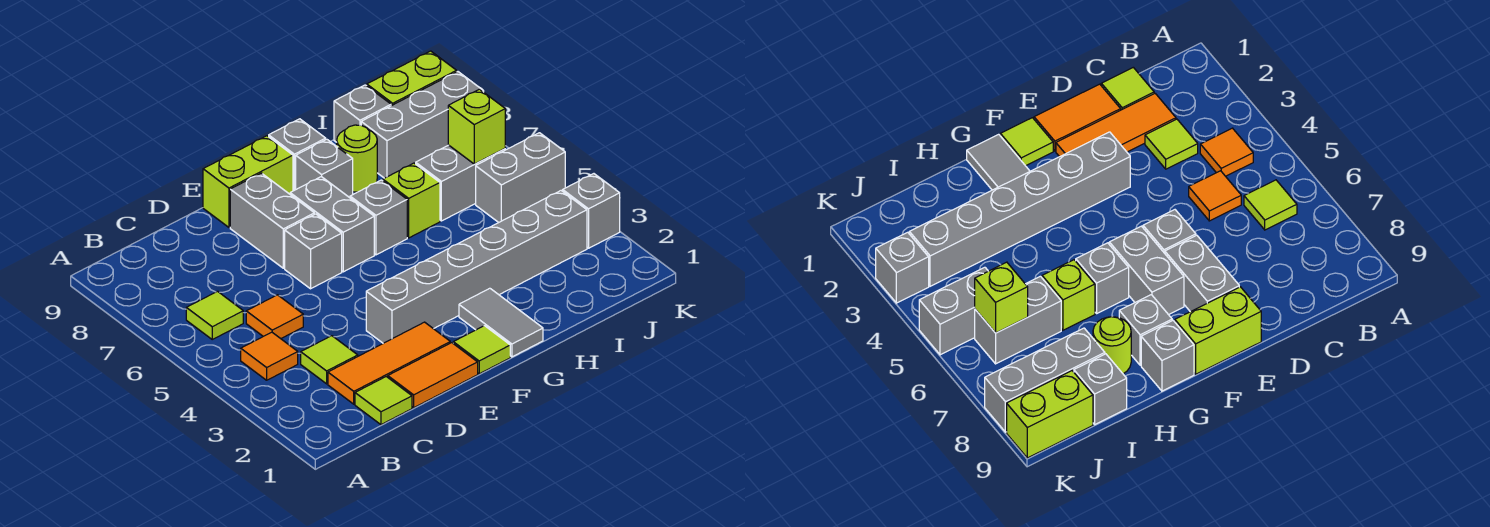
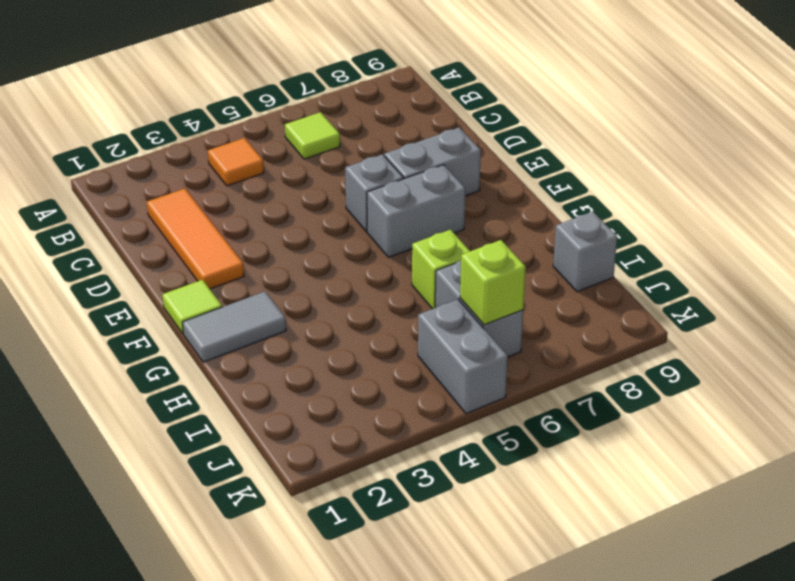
none -> lime 1x1 tile [355,377,412,425]
none -> lime 1x1 tile [301,336,358,384]
none -> orange 1x1 tile [246,295,303,339]

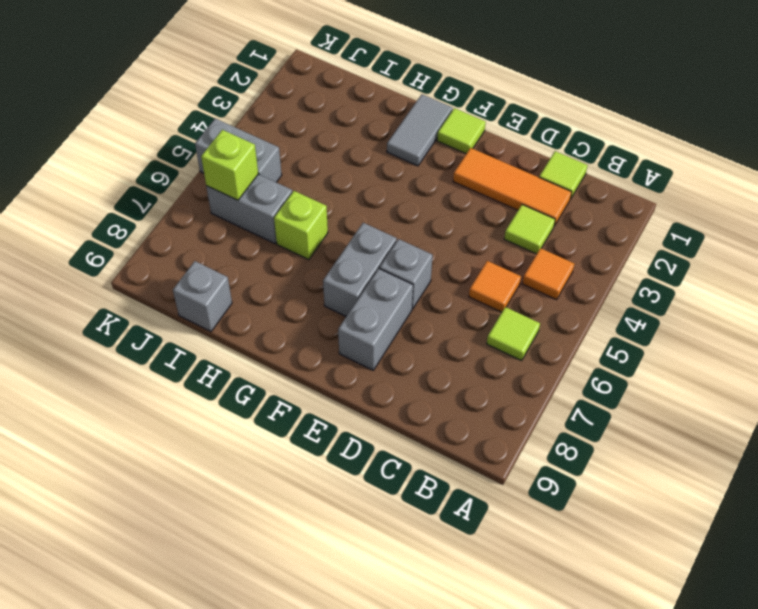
none -> orange 1x2 tile [388,343,478,408]
none -> grey 1x6 brick [366,191,587,343]
none -> lime 1x2 brick [203,136,293,227]

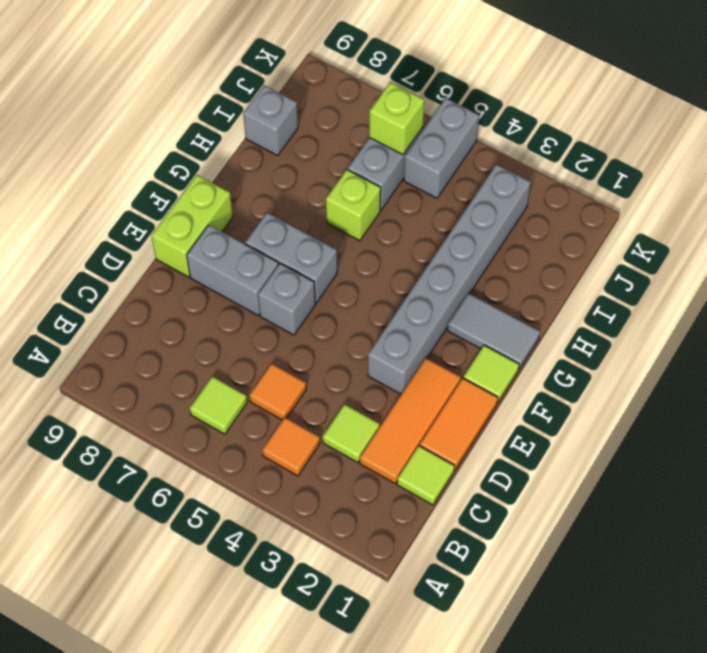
none -> grey 1x1 brick [350,180,407,255]
none -> grey 1x1 brick [296,139,353,198]
none -> grey 1x1 brick [269,119,326,191]

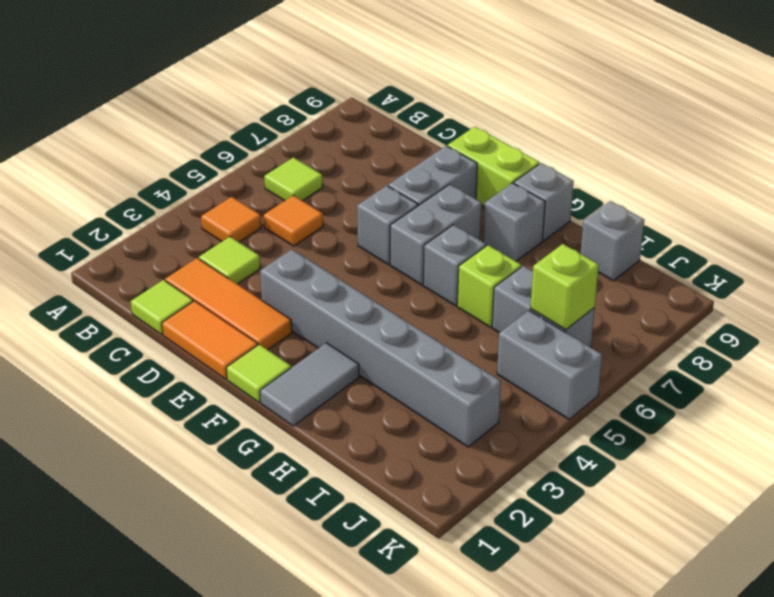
none -> lime 1x1 round brick [337,125,377,192]
none -> grey 1x3 brick [361,72,484,178]
none -> lime 1x2 brick [367,51,457,106]

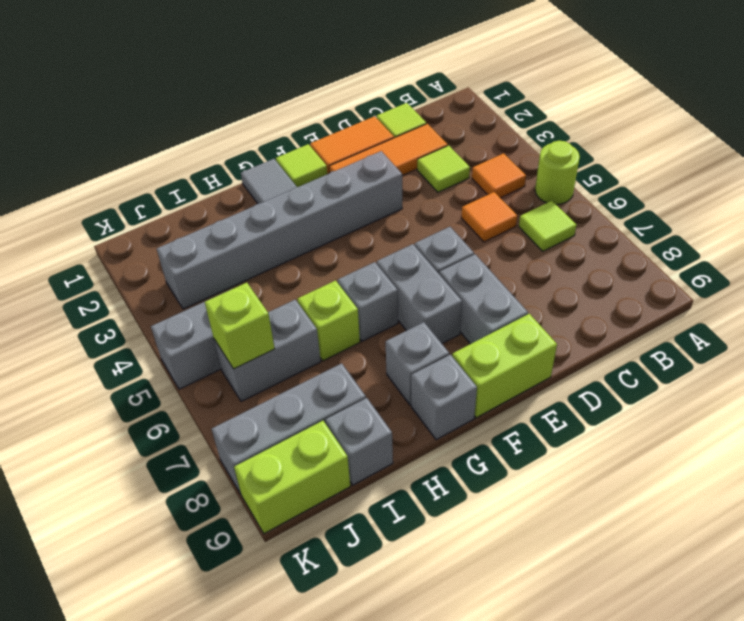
lime 1x1 round brick [535,141,580,204] -> lime 1x1 round brick moved to [337,125,377,192]
none -> grey 1x1 brick [563,174,620,248]

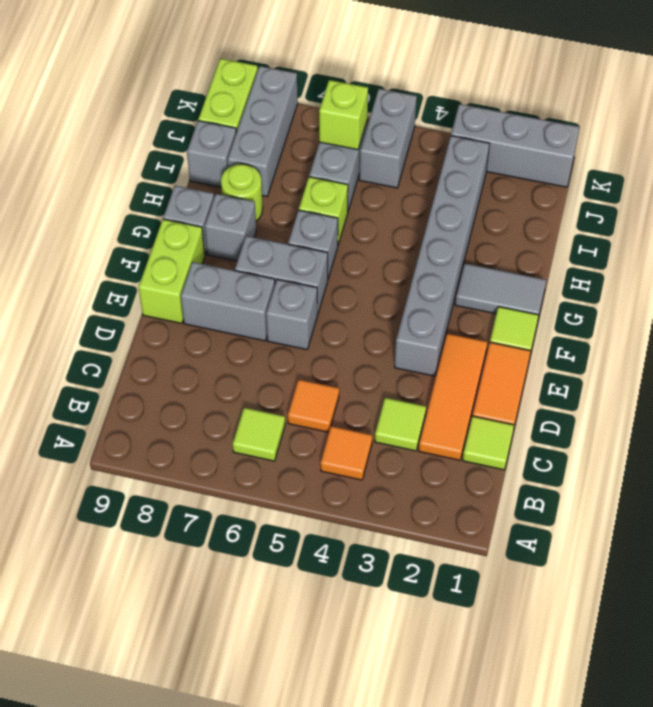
grey 1x3 brick [451,104,579,187] -> grey 1x1 brick [563,174,620,248]

